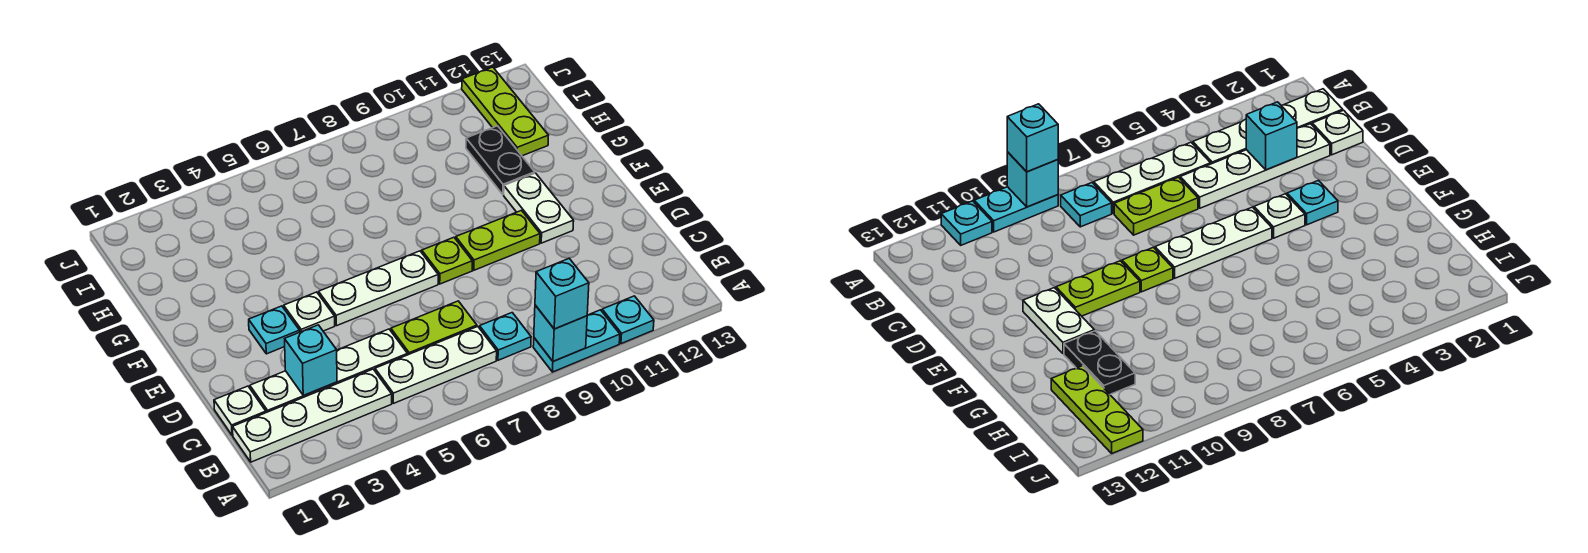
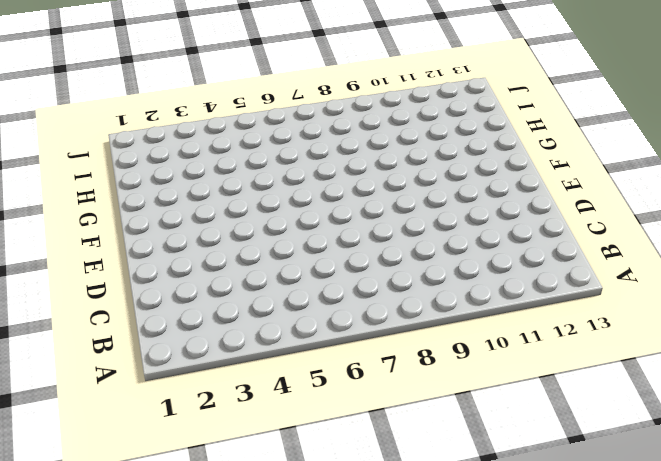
none -> cyan 1x2 plate [533,310,620,372]
none -> cyan 1x1 plate [602,296,654,344]
none -> white 1x4 plate [233,369,392,462]

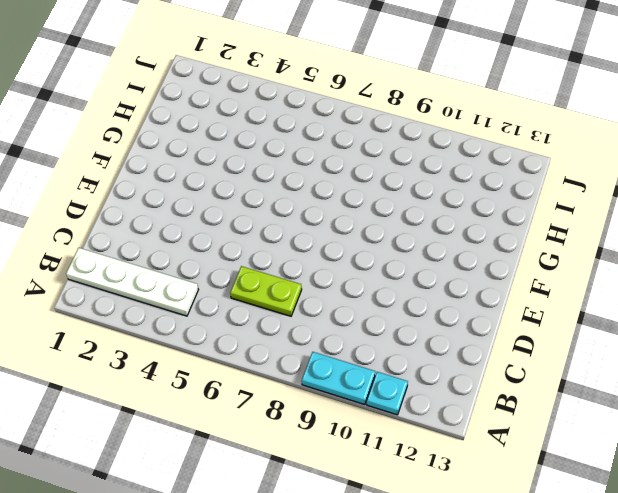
none -> white 1x3 plate [375,327,497,403]
none -> cyan 1x1 plate [480,313,531,360]
none -> white 1x1 plate [214,386,266,435]

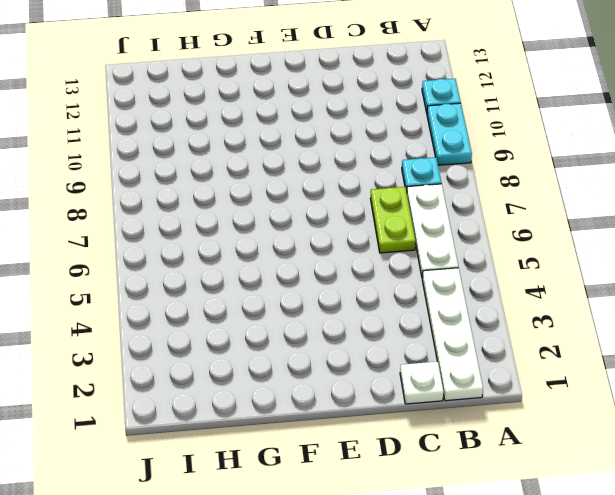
none -> white 1x4 plate [250,329,407,413]
none -> cyan 1x1 plate [249,306,300,354]
none -> white 1x1 plate [284,292,335,332]

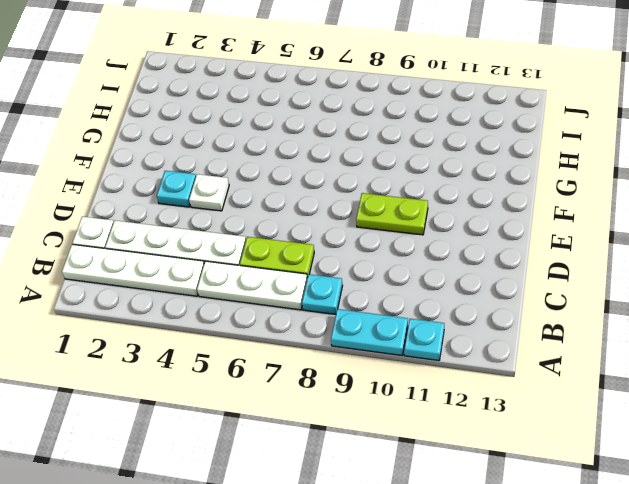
none -> white 1x3 plate [319,251,438,326]
none -> lime 1x1 plate [422,237,472,284]
none -> white 1x2 plate [504,173,574,243]

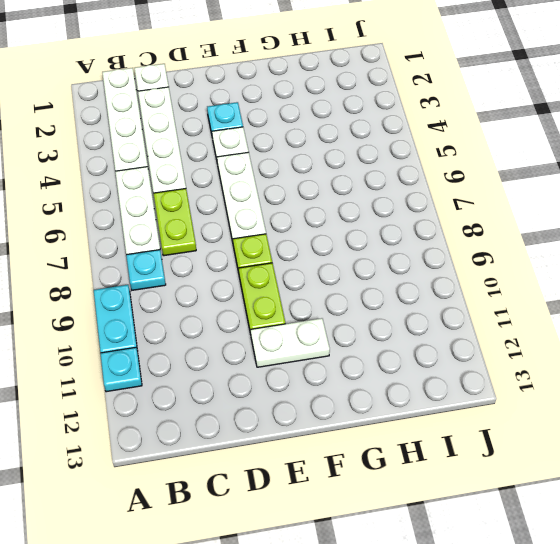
none -> black 1x2 plate [466,126,535,195]
none -> lime 1x3 plate [462,67,548,156]
none -> cyan 1x1 brick [534,305,587,361]

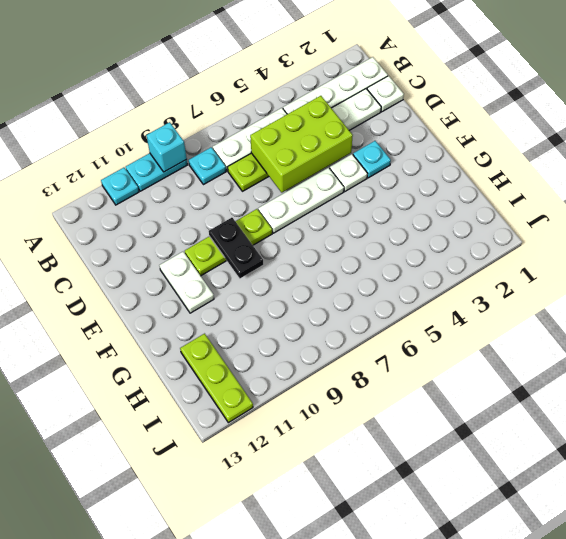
lime 2x3 brick [250,96,353,192] -> none
black 1x2 plate [209,218,263,278] -> black 1x2 plate moved to [466,126,535,195]
none -> cyan 1x1 brick [285,325,337,396]
none -> cyan 1x1 brick [535,259,589,329]

